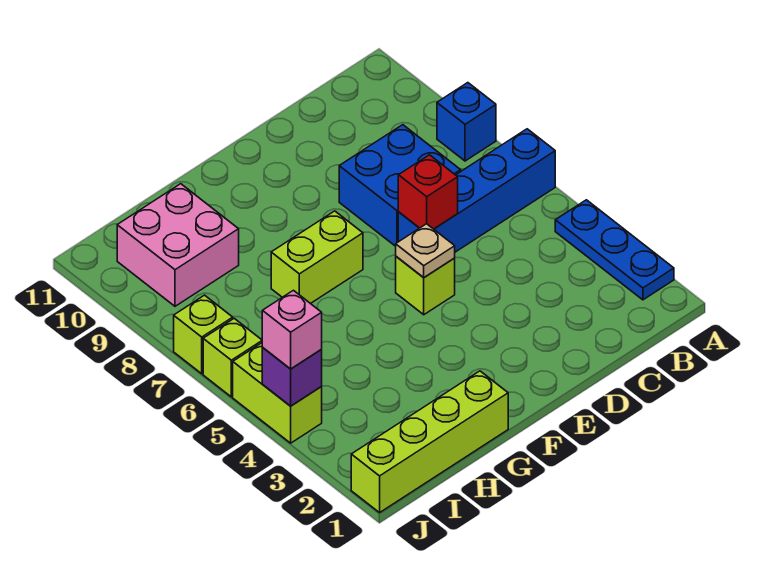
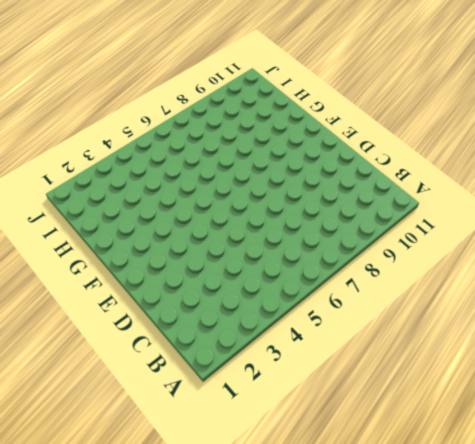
none -> blue 1x3 plate [555,200,674,300]
none -> blue 1x4 brick [398,129,555,252]
none -> blue 1x1 brick [437,83,496,161]

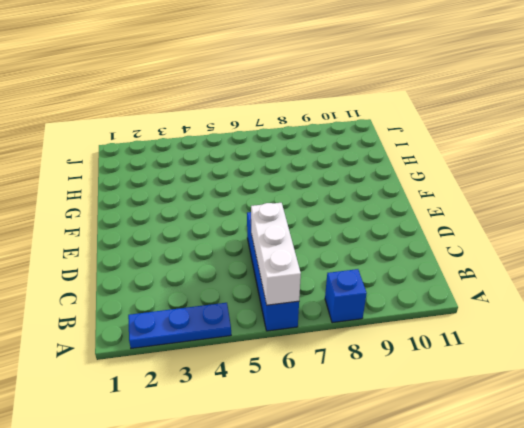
white 1x3 brick [251,203,301,305] -> none
none -> blue 2x2 brick [339,125,461,246]
none -> lime 1x1 brick [396,256,455,315]
none -> lime 1x2 brick [271,211,363,304]

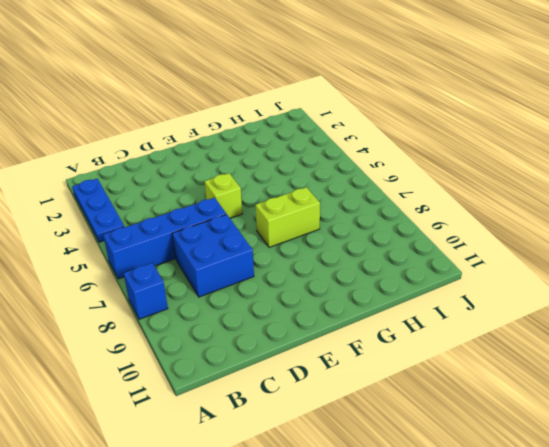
none -> lime 1x4 brick [351,371,508,513]
none -> pink 2x2 brick [117,184,239,306]
none -> lime 1x2 brick [233,343,322,443]

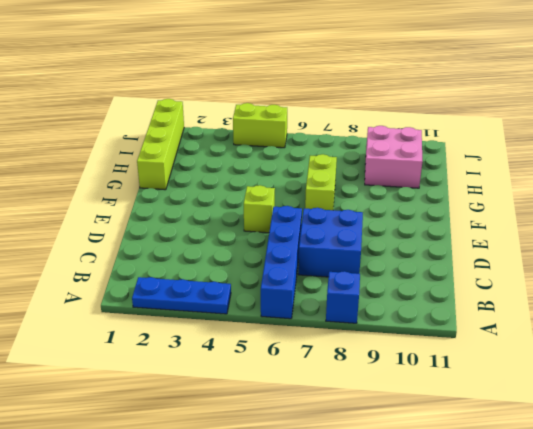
none -> lime 1x1 brick [203,319,262,397]
none -> lime 1x1 brick [174,295,233,374]
none -> red 1x1 brick [398,155,458,229]

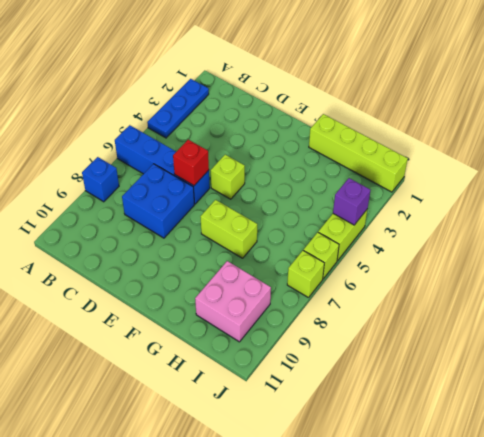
none -> tan 1x1 plate [396,224,455,278]
none -> pink 1x1 brick [262,290,322,369]

